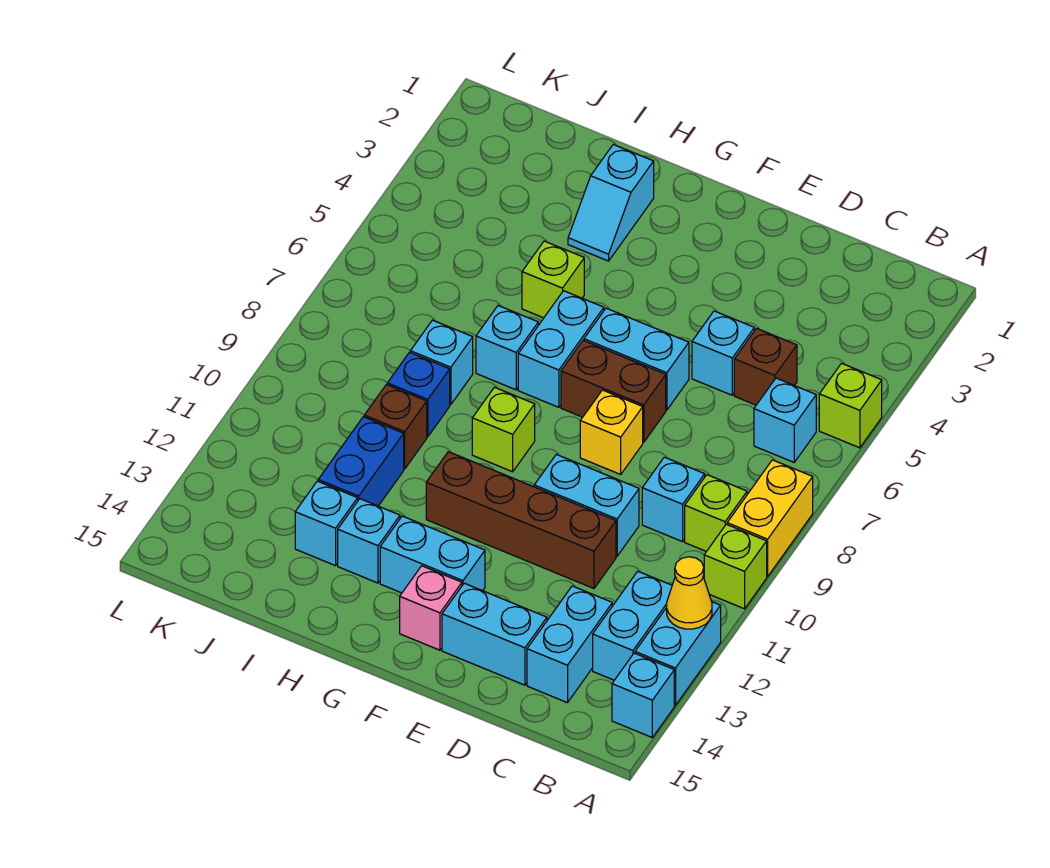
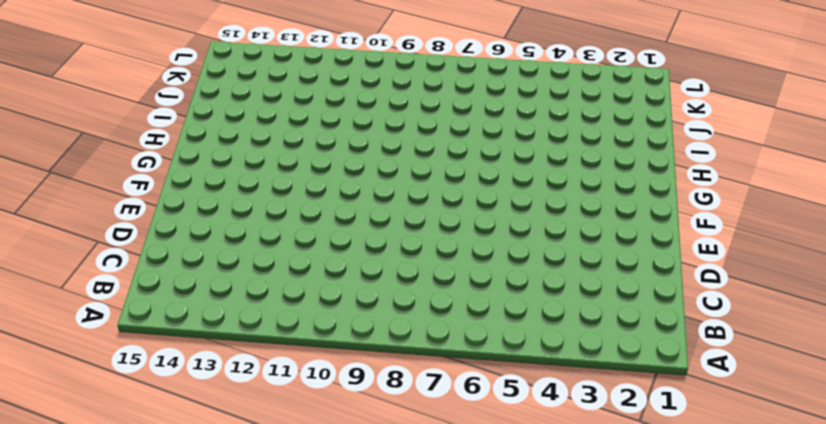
none -> lime 1x1 brick [819,363,882,448]
none -> yellow 1x2 brick [727,460,813,577]
none -> lime 1x1 brick [704,524,767,609]
none -> cyan 1x2 brick [635,602,721,705]

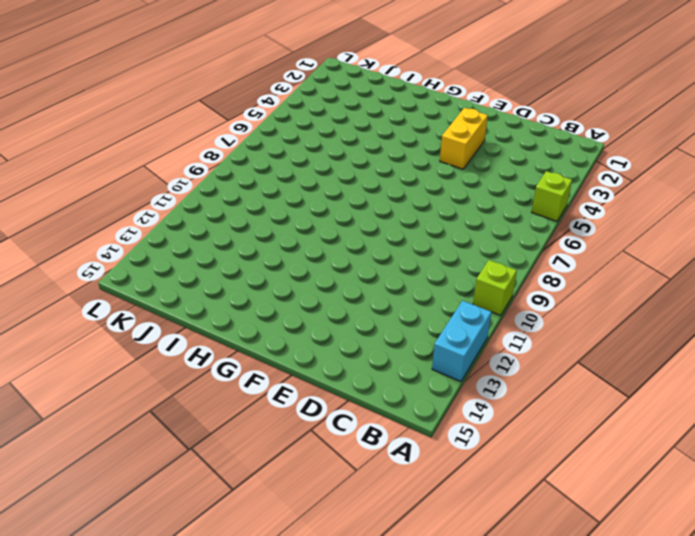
yellow 1x2 brick [440,108,488,169] -> yellow 1x2 brick moved to [727,460,813,577]
none -> cyan 1x1 brick [612,653,674,737]
none -> cyan 1x1 brick [754,378,816,462]
none -> lime 1x1 brick [685,475,747,552]
none -> cyan 1x2 brick [593,571,672,680]

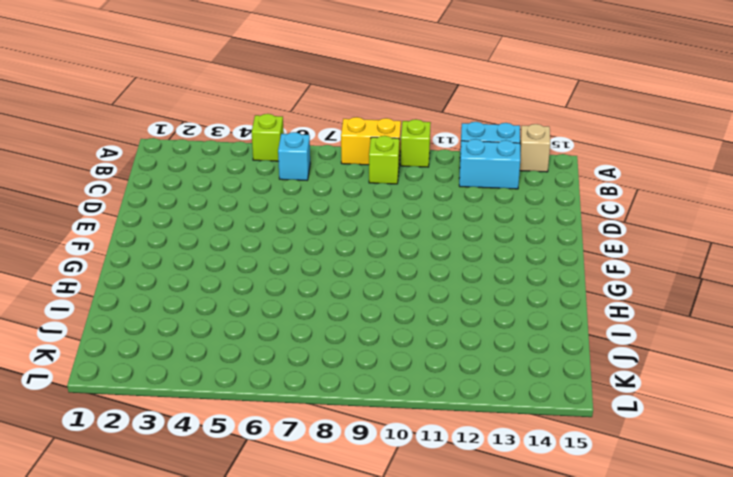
tan 1x1 brick [520,124,550,172] -> cyan 1x1 brick [612,653,674,737]
none -> brown 1x1 brick [734,328,797,405]
none -> cyan 1x1 brick [642,457,705,542]
none -> cyan 1x2 brick [527,586,612,703]
none -> cyan 1x1 brick [692,311,754,395]

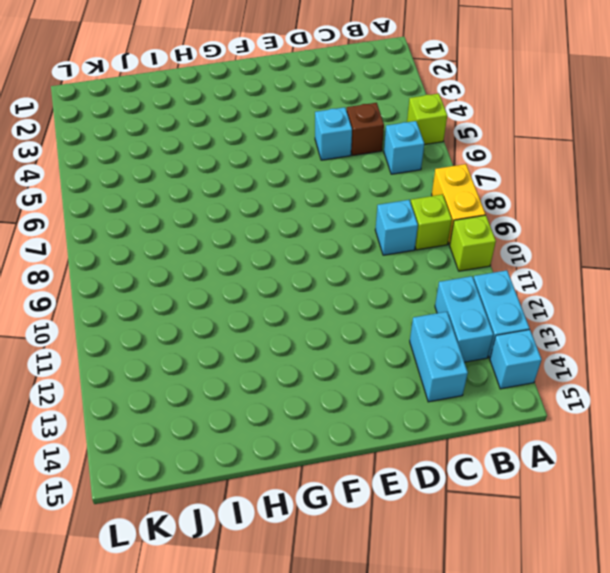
none -> cyan 1x2 brick [534,454,639,556]
none -> brown 1x4 brick [426,452,616,588]
none -> cyan 1x2 brick [442,583,547,685]
none -> cyan 1x2 brick [584,308,689,410]

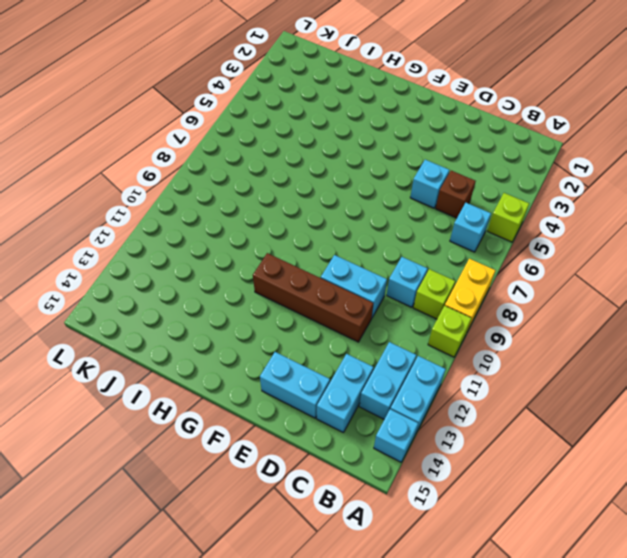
none -> cyan 1x2 brick [584,308,689,410]
none -> brown 1x2 brick [561,341,666,442]
none -> yellow 1x1 brick [580,390,643,474]
none -> cyan 1x2 brick [380,516,485,593]

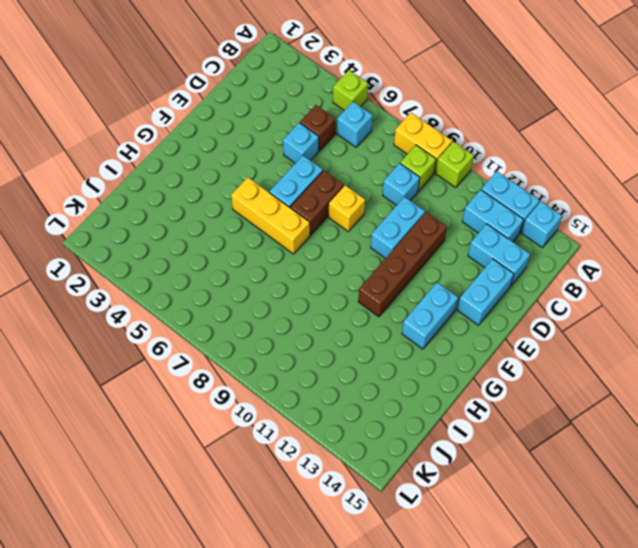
yellow 1x3 brick [231,177,310,254] -> cyan 1x2 brick [518,291,604,407]
none -> pink 1x1 brick [400,566,462,650]
none -> lime 1x1 brick [472,387,535,472]
none -> cyan 1x2 slope [568,144,654,261]
none -> lime 1x1 brick [522,241,584,318]

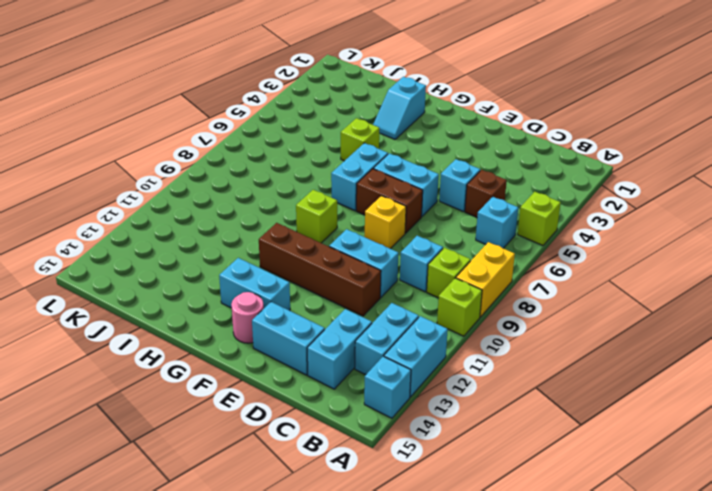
pink 1x1 round brick [231,292,264,343] -> pink 1x1 brick [400,566,462,650]
none -> cyan 1x1 brick [476,306,538,390]
none -> cyan 1x1 brick [338,499,400,583]
none -> cyan 1x1 brick [410,320,473,405]
none -> blue 1x1 brick [387,352,450,437]

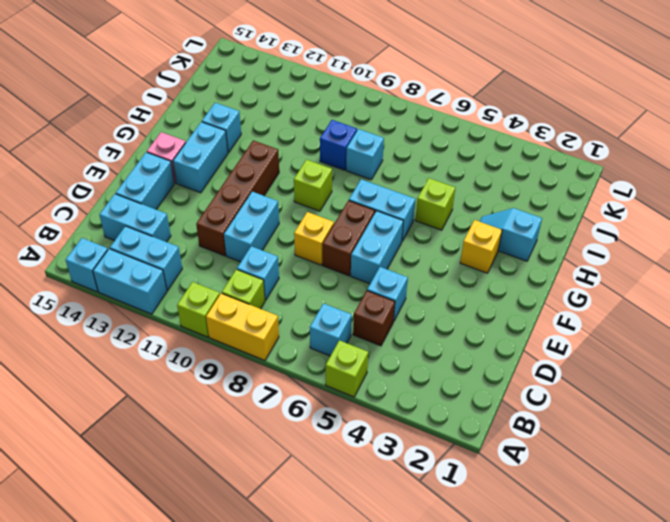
yellow 1x1 brick [460,220,502,273] -> none
none -> cyan 1x1 brick [476,306,538,390]
none -> brown 1x1 brick [364,385,427,469]
none -> blue 1x2 brick [318,417,404,506]
none -> cyan 1x1 brick [295,481,358,566]

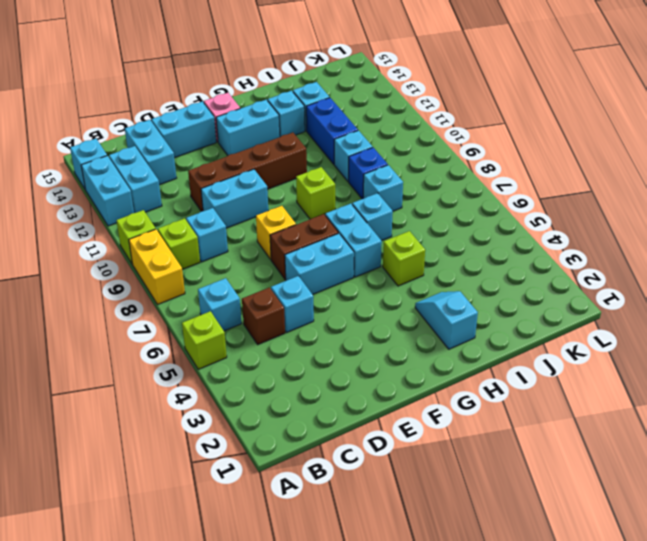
cyan 1x1 brick [334,130,373,181] -> brown 1x1 brick [364,385,427,469]
none -> yellow 1x1 cone [667,557,712,629]

